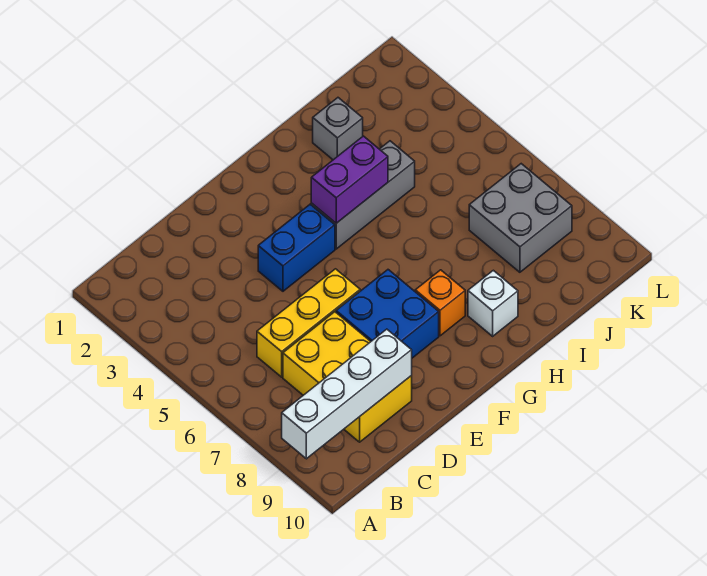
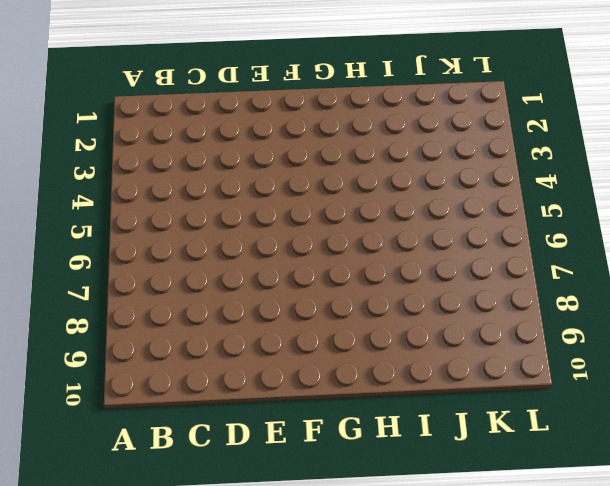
none -> yellow 1x3 brick [257,269,360,377]
none -> yellow 2x3 brick [283,312,412,442]

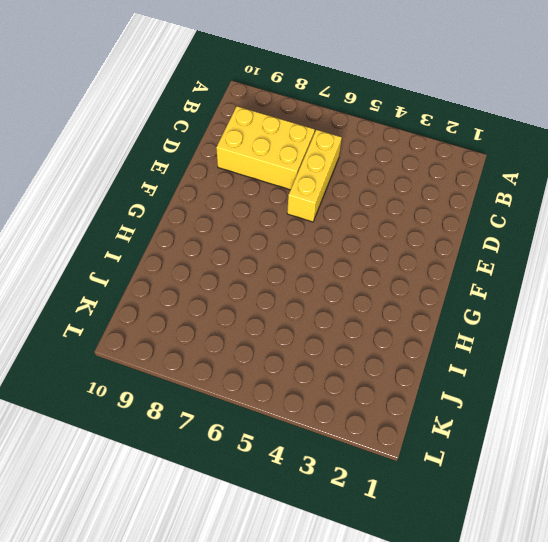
none -> blue 1x2 brick [258,204,335,291]
none -> blue 2x2 brick [336,270,439,358]

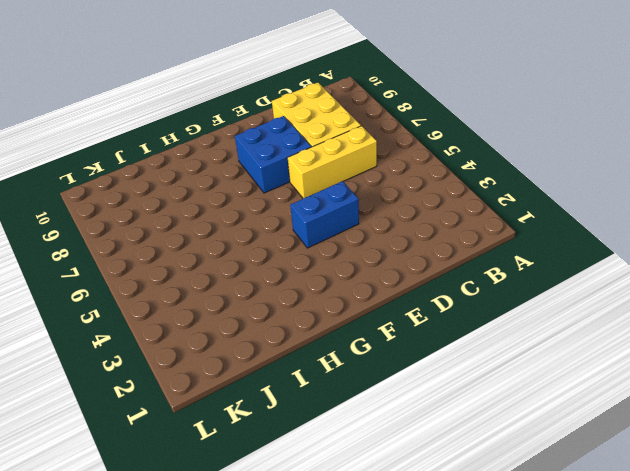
none -> grey 1x3 brick [311,141,415,249]
none -> orange 1x1 brick [415,270,465,336]

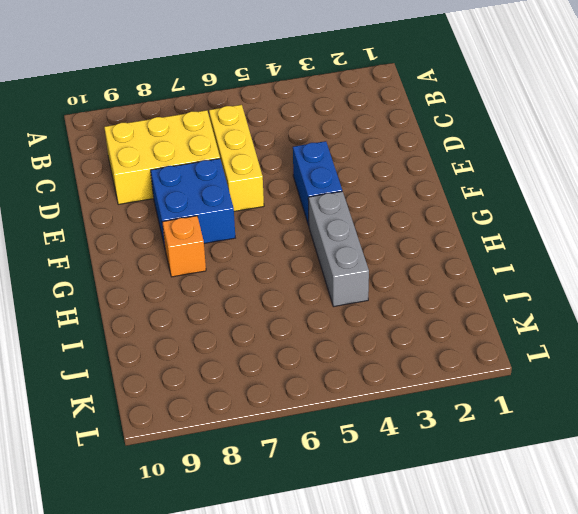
none -> white 1x1 brick [468,270,518,336]
none -> grey 1x1 brick [313,98,363,160]

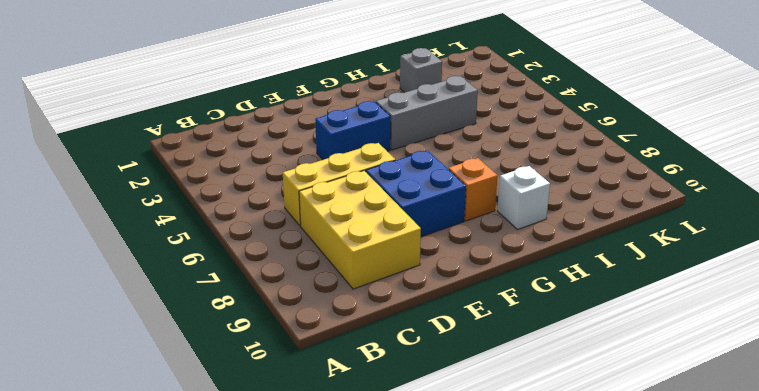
none -> grey 2x2 brick [469,164,572,272]
none -> white 1x4 brick [282,329,412,459]

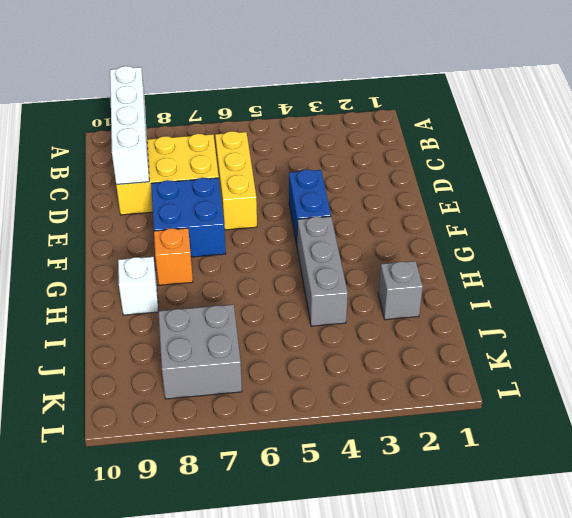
none -> purple 1x2 brick [311,136,388,223]

